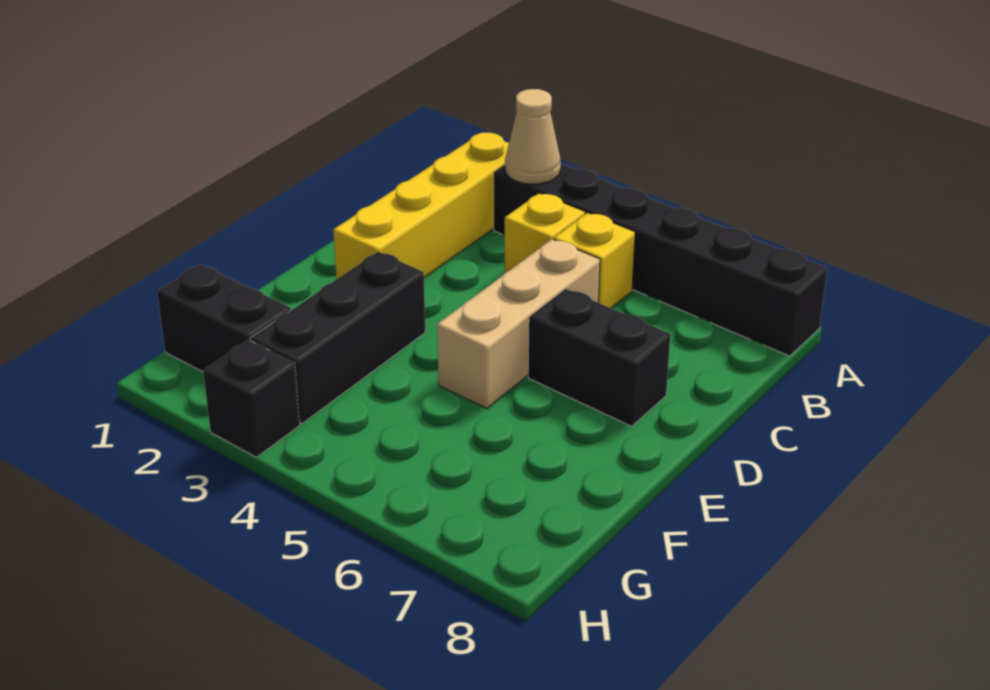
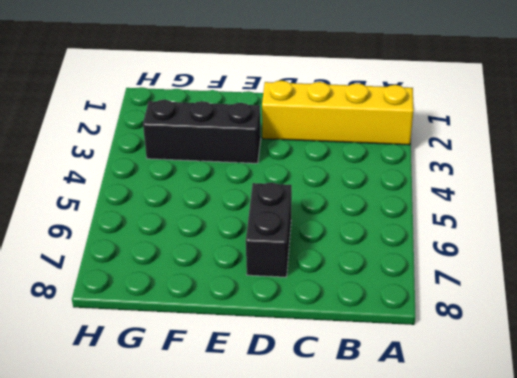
none -> black 1x6 brick [494,164,827,356]
none -> yellow 1x1 brick [505,193,585,273]

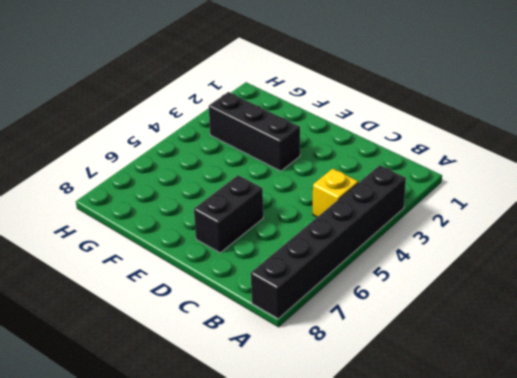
none -> yellow 1x4 brick [333,133,509,279]
none -> yellow 1x1 brick [554,213,635,308]

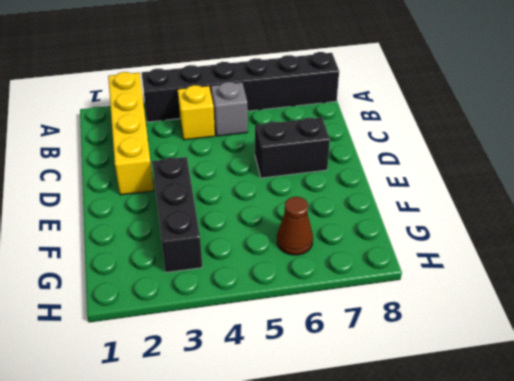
grey 1x1 brick [211,82,248,136] -> yellow 1x1 brick [554,213,635,308]
brown 1x1 cone [277,197,313,255] -> none
none -> tan 1x3 brick [437,239,600,409]
none -> black 1x2 brick [157,264,291,372]

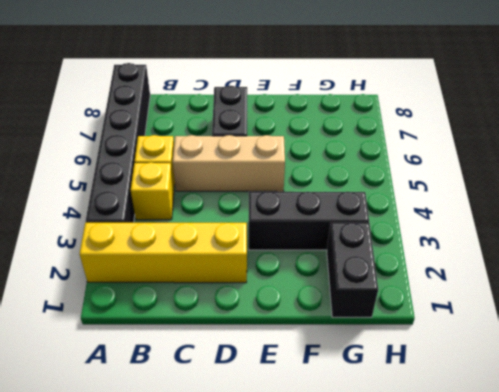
none -> black 1x1 brick [203,340,300,457]
none -> tan 1x1 cone [505,89,561,184]

